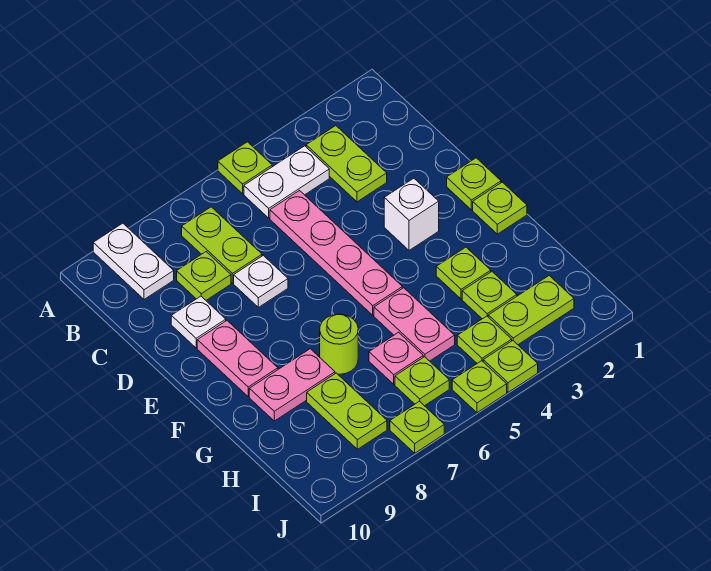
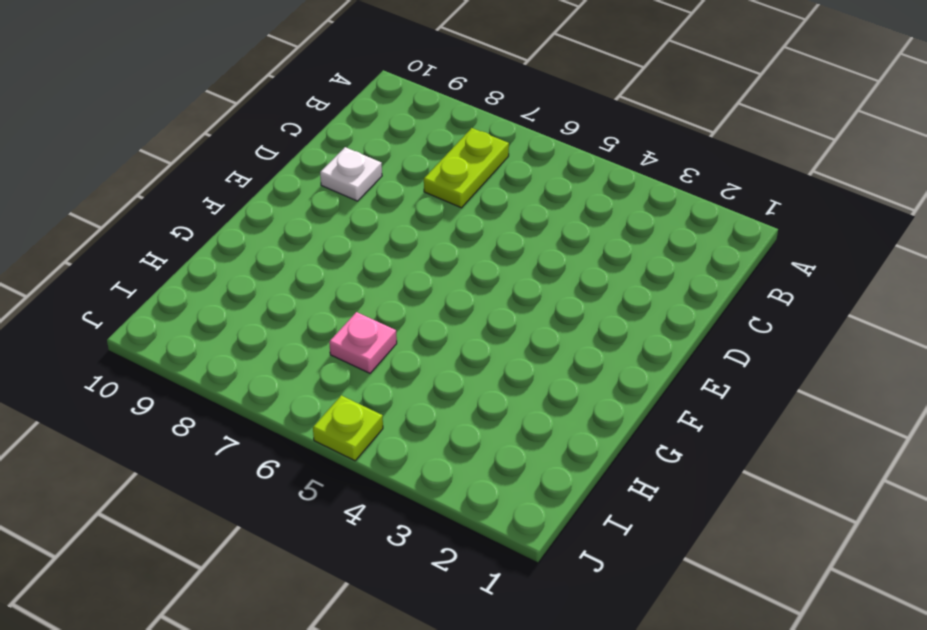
none -> lime 1x1 plate [218,142,272,194]
none -> white 1x2 plate [93,223,174,299]
none -> lime 1x2 plate [306,126,387,202]

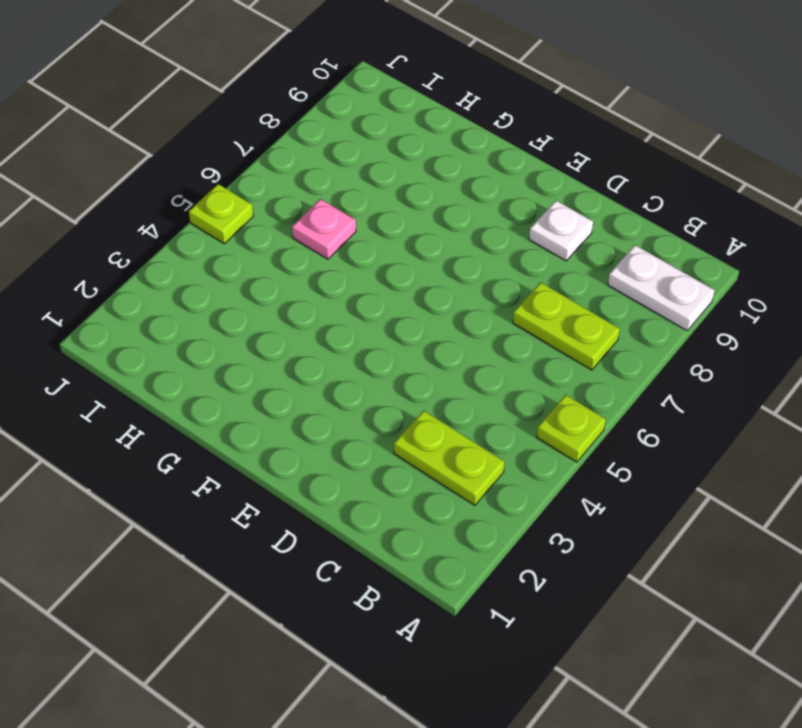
none -> white 1x2 plate [244,146,329,218]
none -> pink 1x4 plate [270,191,402,315]
none -> lime 1x1 plate [177,252,231,300]

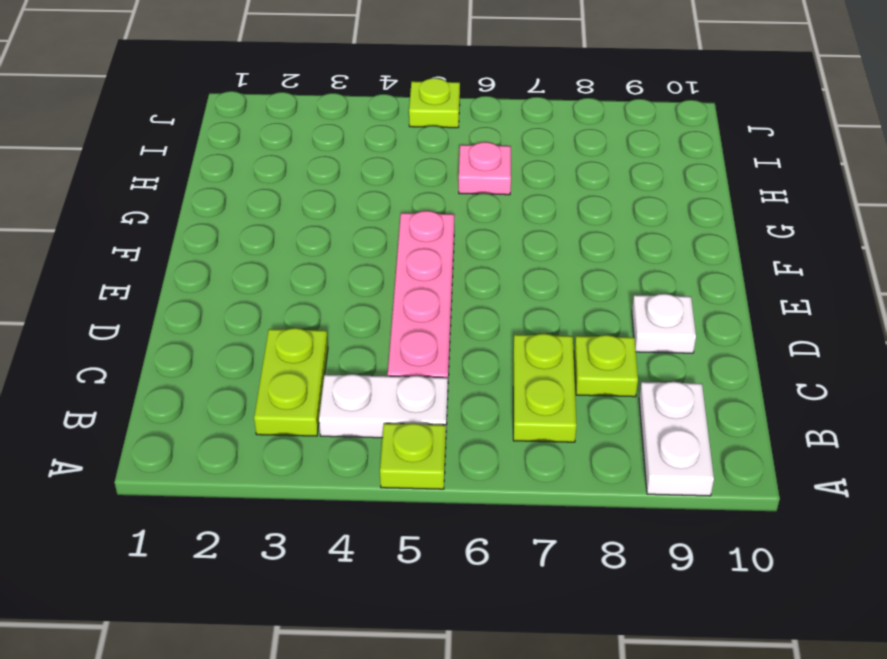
none -> white 1x1 plate [234,255,288,307]
none -> lime 1x1 plate [447,158,501,210]
none -> white 1x1 brick [384,178,439,250]

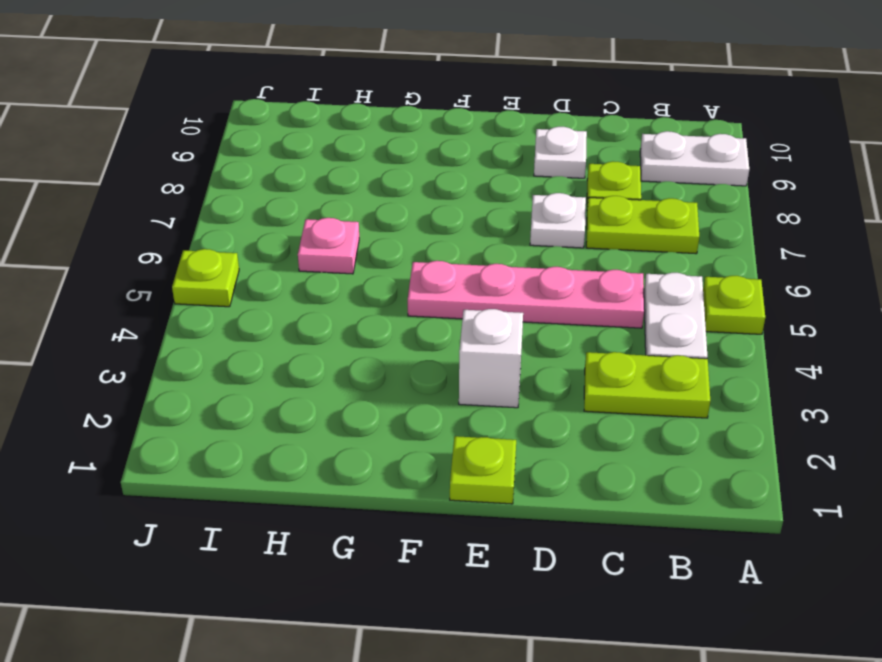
none -> pink 1x2 plate [197,321,278,397]
none -> lime 1x1 plate [473,182,527,234]
none -> lime 1x1 plate [436,247,491,299]

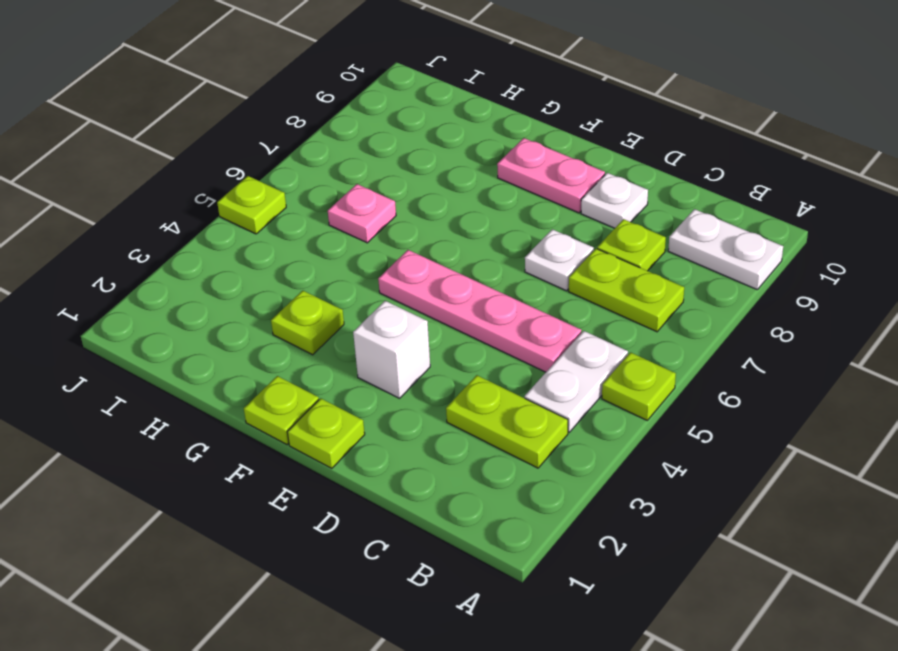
none -> pink 1x2 plate [374,288,455,361]
none -> lime 1x1 round brick [320,314,358,374]
none -> pink 1x2 plate [249,349,335,421]

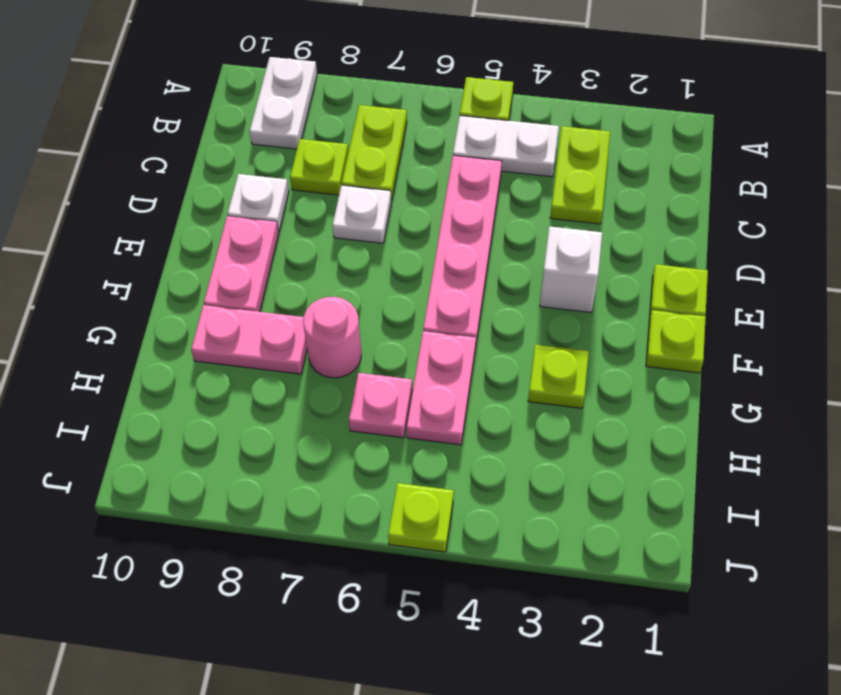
pink 1x1 round brick [303,297,361,378] -> lime 1x1 round brick [320,314,358,374]
none -> lime 1x1 plate [462,272,517,319]
none -> lime 1x2 plate [307,373,387,449]
none -> lime 1x2 plate [488,276,574,345]

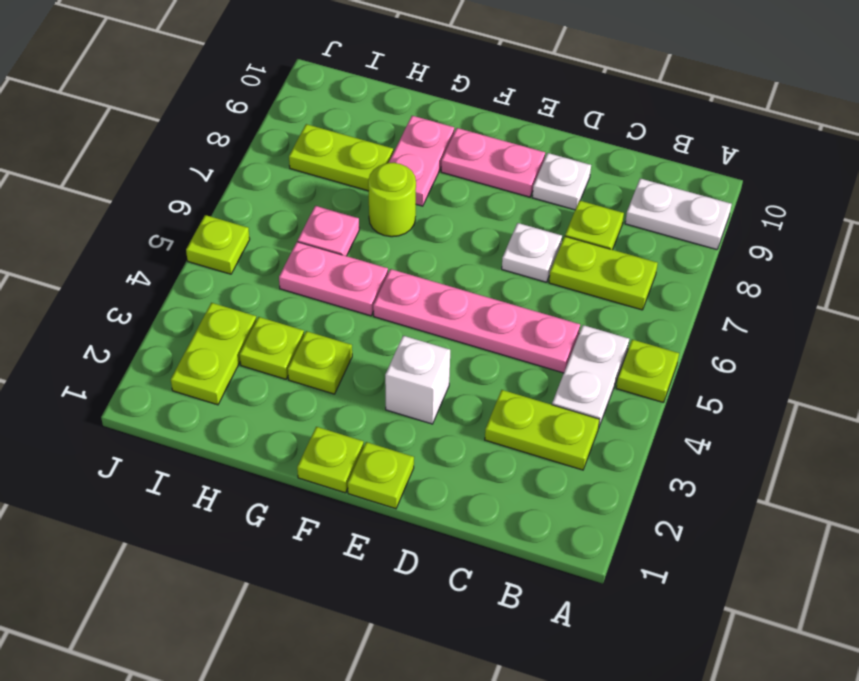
none -> lime 1x1 plate [457,316,512,363]
none -> lime 1x1 plate [395,357,449,406]
none -> lime 1x1 plate [483,341,538,392]

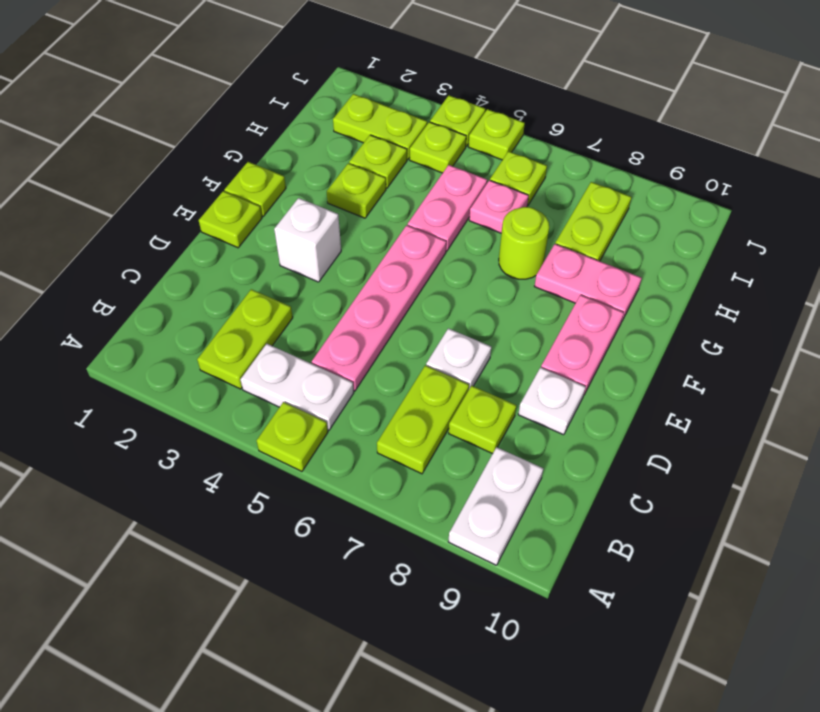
none -> lime 1x1 plate [390,401,444,453]

